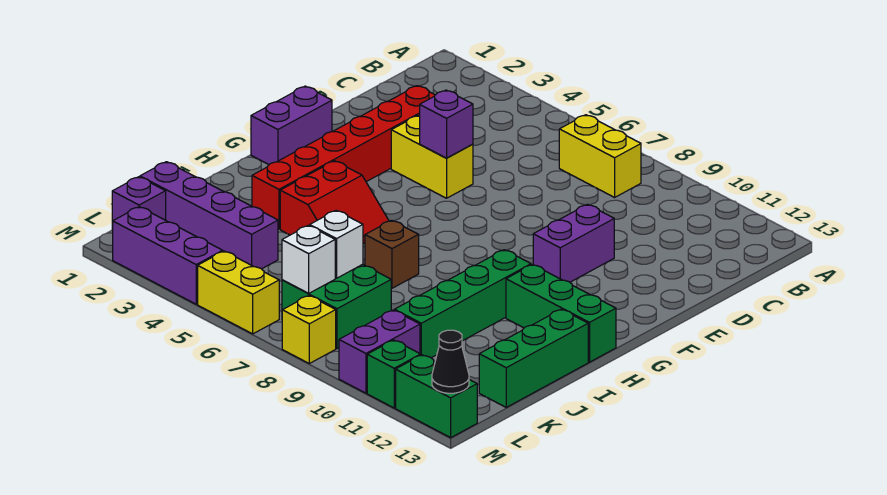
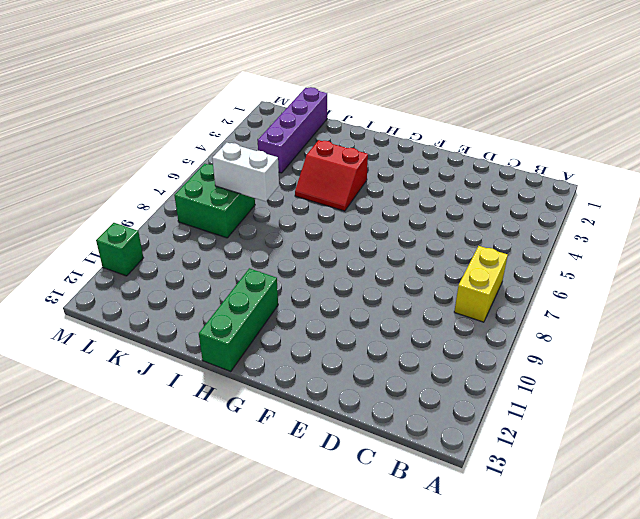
white 1x2 brick [212,143,279,201] -> white 1x1 brick [310,210,363,278]
none -> red 1x6 brick [252,86,435,229]
none -> yellow 1x2 brick [391,116,473,198]
none -> purple 1x2 brick [533,204,614,282]

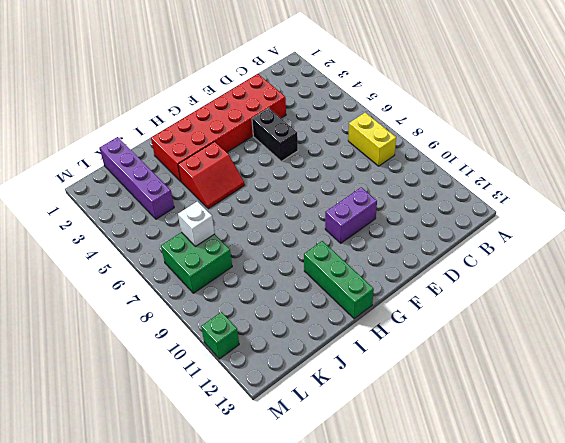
red 2x6 brick [151,74,286,181] -> red 1x6 brick [252,86,435,229]
black 1x2 brick [252,108,298,161] -> yellow 1x2 brick [391,116,473,198]
none -> purple 1x2 brick [251,86,332,165]
none -> green 1x4 brick [394,250,531,358]
none -> brown 1x1 brick [365,220,419,288]

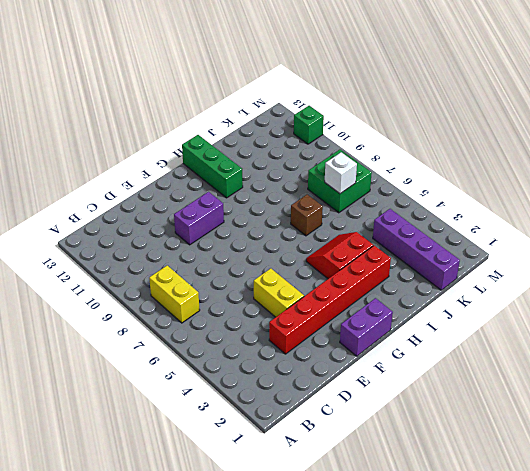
none -> green 1x4 brick [394,250,531,358]
none -> green 1x3 brick [479,309,588,407]
none -> purple 1x1 brick [112,177,166,231]

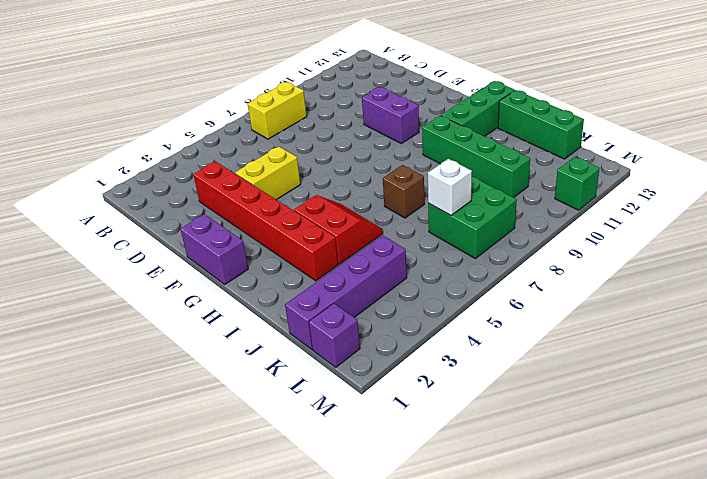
none -> purple 1x2 brick [339,310,420,393]
none -> purple 1x3 brick [113,207,223,304]
none -> yellow 1x2 brick [198,251,279,334]

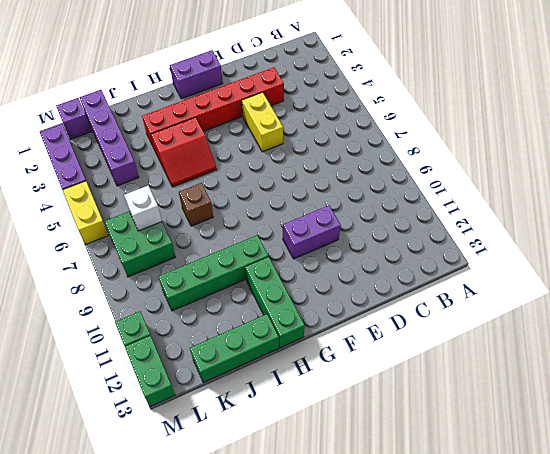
none -> yellow 1x2 brick [559,115,641,197]
none -> purple 1x2 brick [339,310,420,393]
none -> yellow 1x1 brick [282,296,336,363]

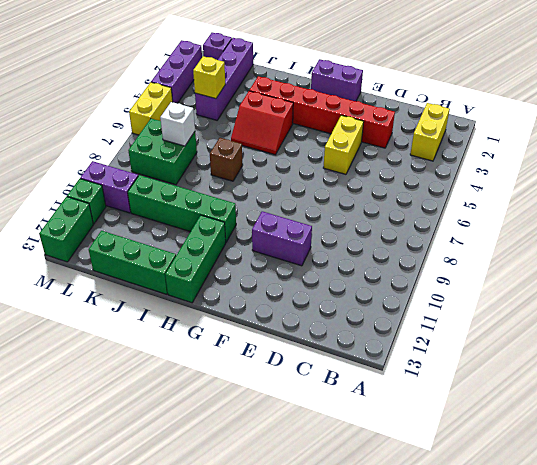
yellow 1x2 brick [410,103,450,161] -> yellow 1x2 brick moved to [559,115,641,197]
yellow 1x1 brick [193,56,225,99] -> yellow 1x1 brick moved to [282,296,336,363]
none -> purple 1x1 brick [420,90,473,158]
none -> white 1x1 brick [282,225,335,293]
none -> black 1x1 cone [432,330,469,393]

